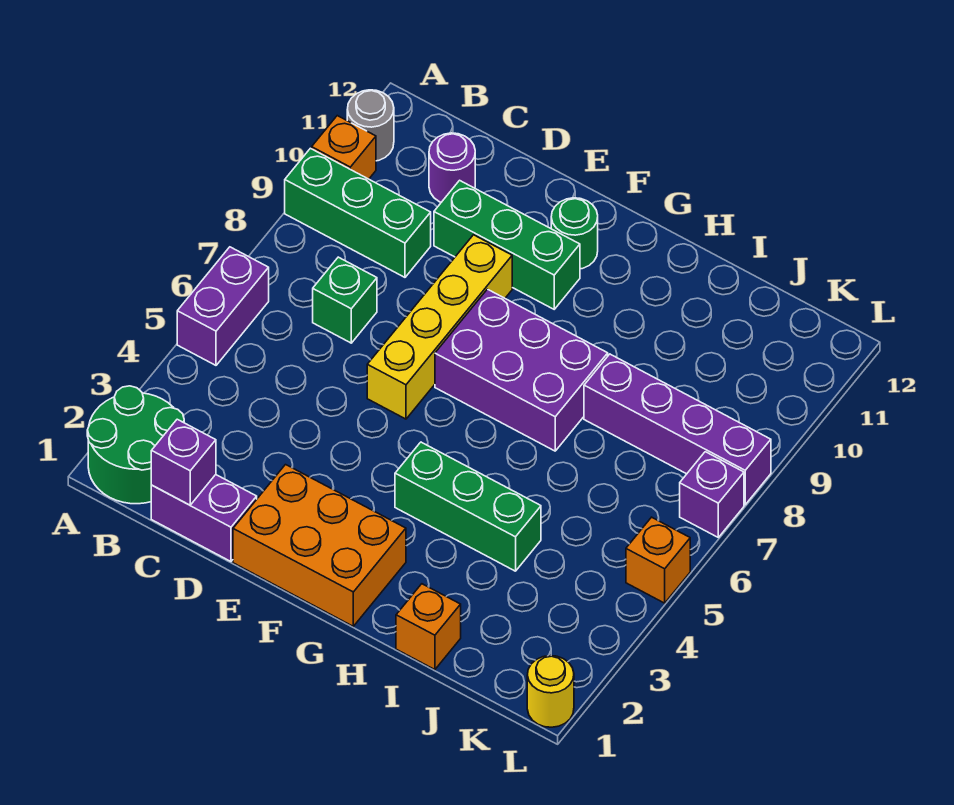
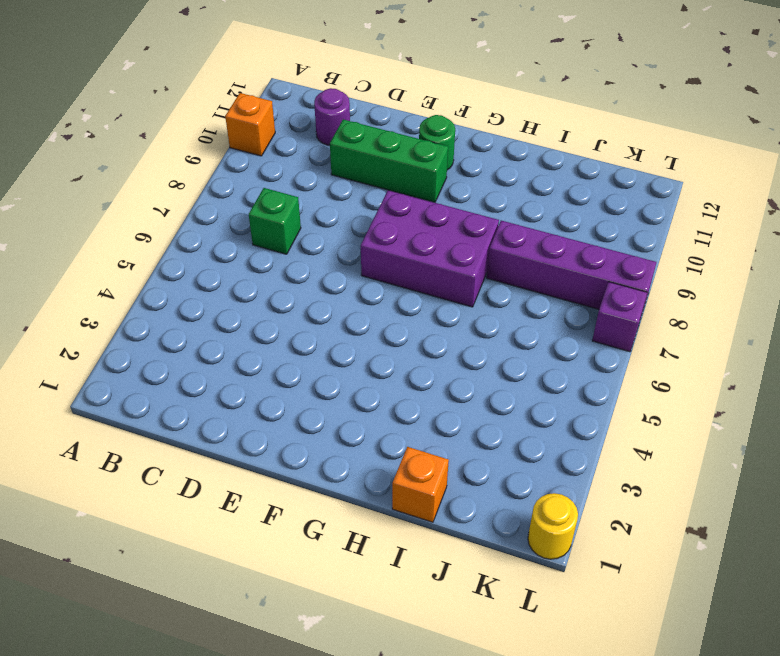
none -> green 2x2 round brick [87,386,184,504]
none -> purple 1x2 brick [177,247,269,365]
none -> green 1x3 brick [285,148,431,277]

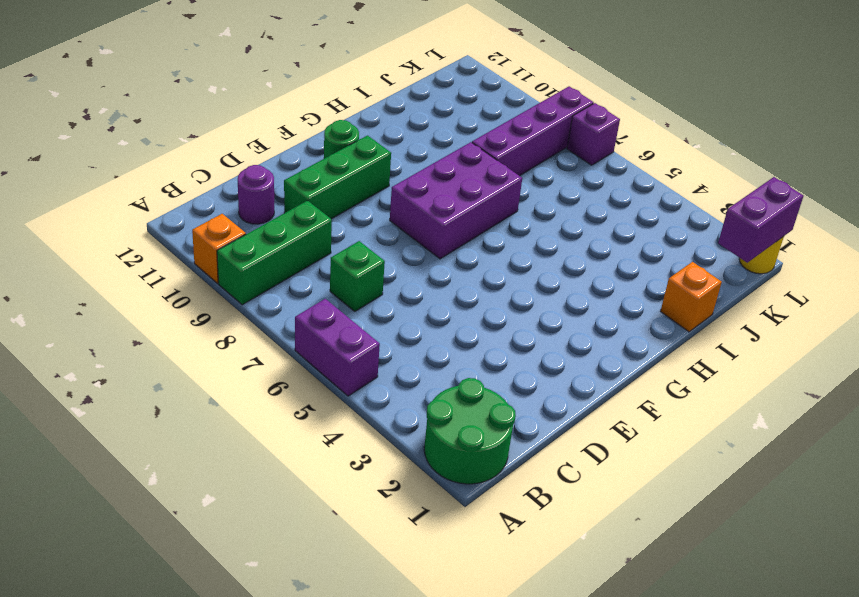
purple 1x2 brick [718,177,803,263] -> purple 1x2 brick moved to [151,475,257,561]
none -> grey 1x1 round brick [347,90,394,161]
none -> orange 2x3 brick [233,465,406,626]
none -> yellow 1x4 brick [367,235,512,419]

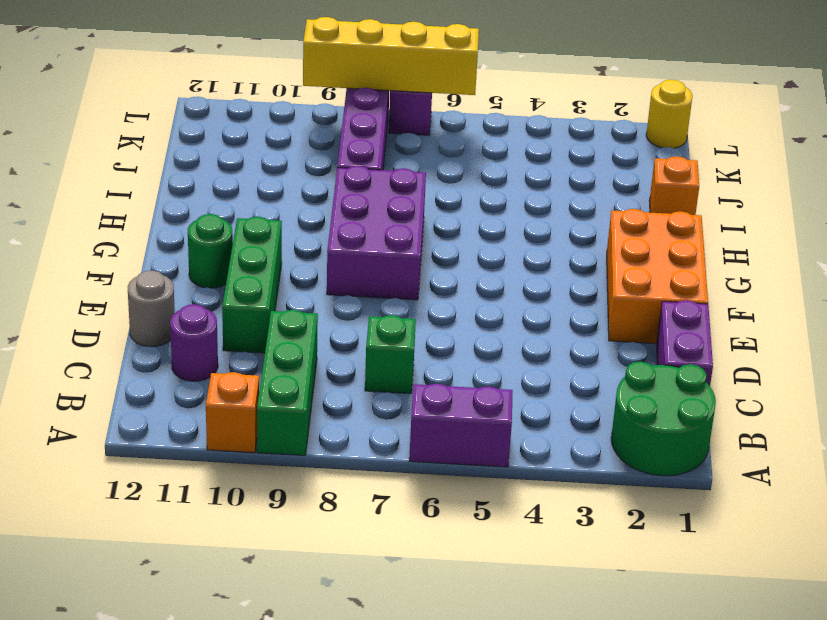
grey 1x1 round brick [128,271,175,347] -> grey 1x1 round brick moved to [347,90,394,161]
yellow 1x4 brick [303,17,479,95] -> yellow 1x4 brick moved to [367,235,512,419]
none -> green 1x3 brick [395,442,541,571]
none -> orange 1x1 brick [626,517,690,603]
none -> purple 1x1 brick [151,419,216,505]

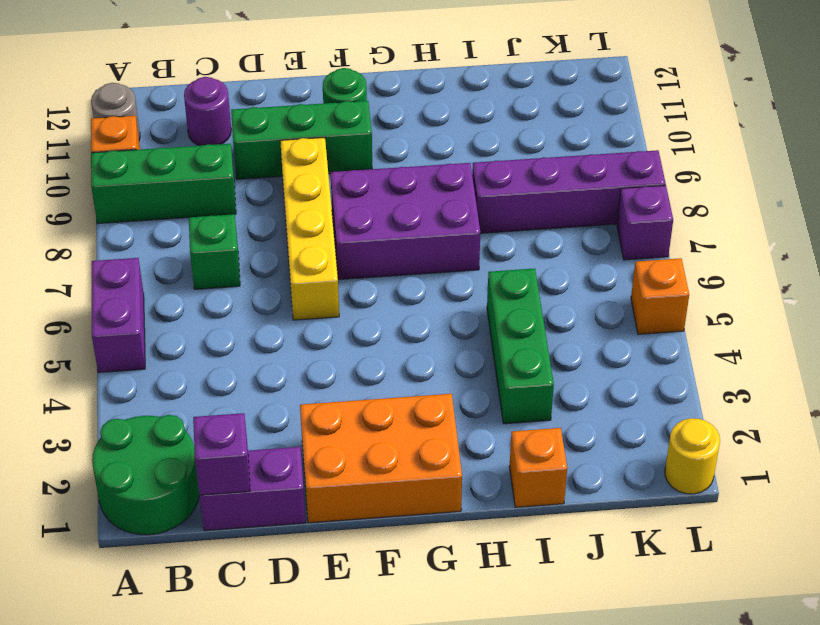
green 1x3 brick [487,268,554,424] -> green 1x3 brick turned to [395,442,541,571]

